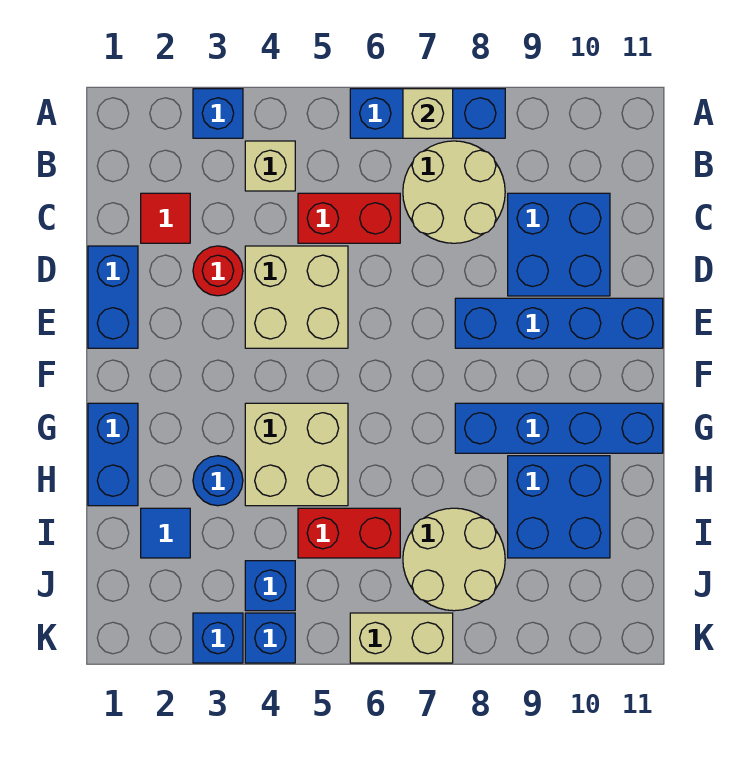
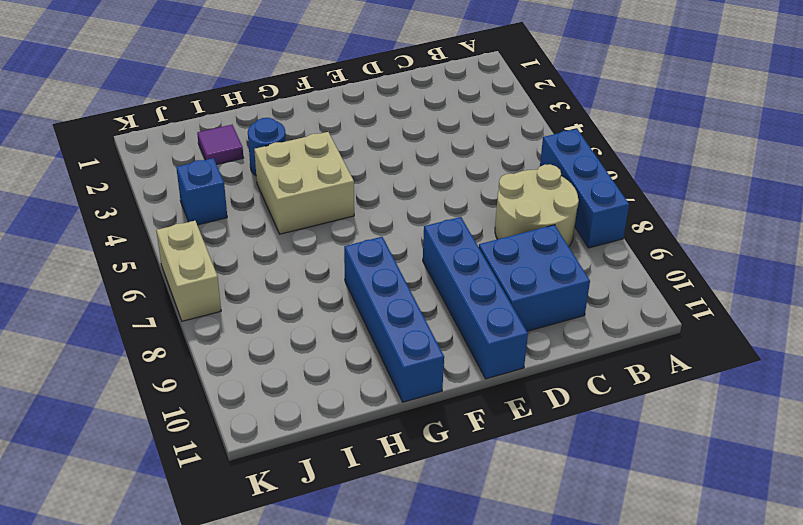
purple 1x1 tile [197,125,244,165] -> blue 1x1 tile [141,508,190,558]
none -> blue 1x1 brick [193,89,243,138]
none -> tan 1x1 brick [245,141,295,191]
none -> red 1x1 tile [141,193,190,243]

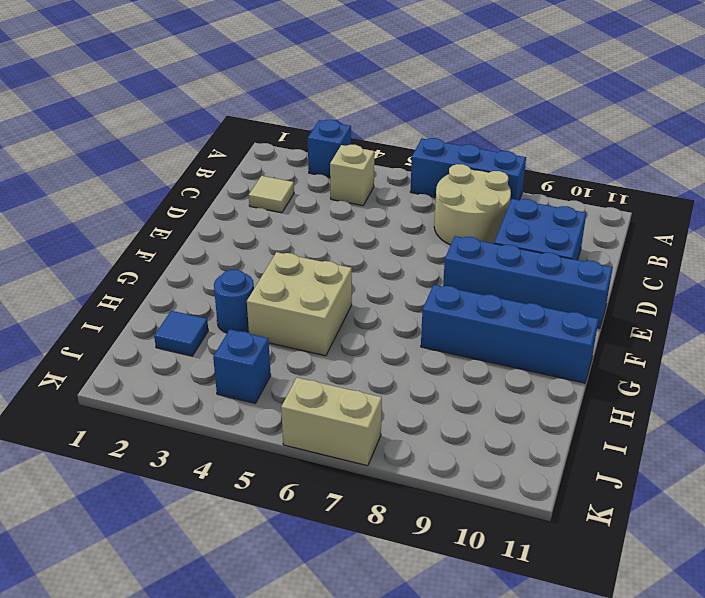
tan 1x1 tile [249,176,294,213] -> red 1x1 tile [141,193,190,243]
none -> red 1x2 brick [298,193,400,243]
none -> blue 1x2 brick [88,246,138,348]
none -> red 1x1 round brick [193,246,243,296]

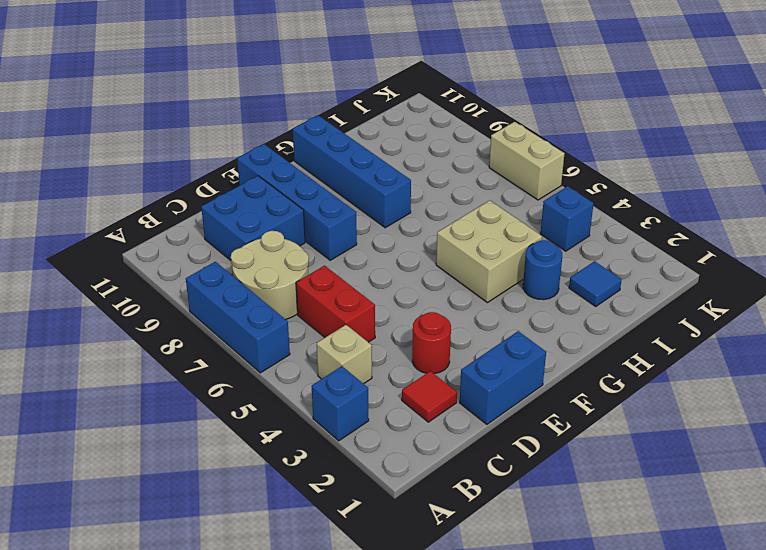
none -> tan 2x2 brick [245,246,348,348]
none -> blue 1x2 brick [88,403,138,506]
none -> blue 2x2 brick [508,456,610,558]

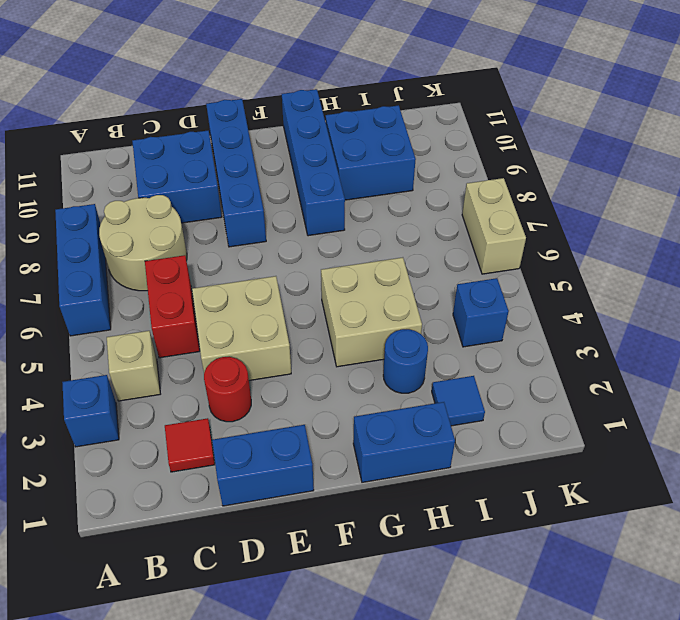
none -> red 1x2 brick [298,508,400,558]
none -> tan 2x2 round brick [403,508,505,611]
none -> blue 1x1 brick [193,613,243,663]

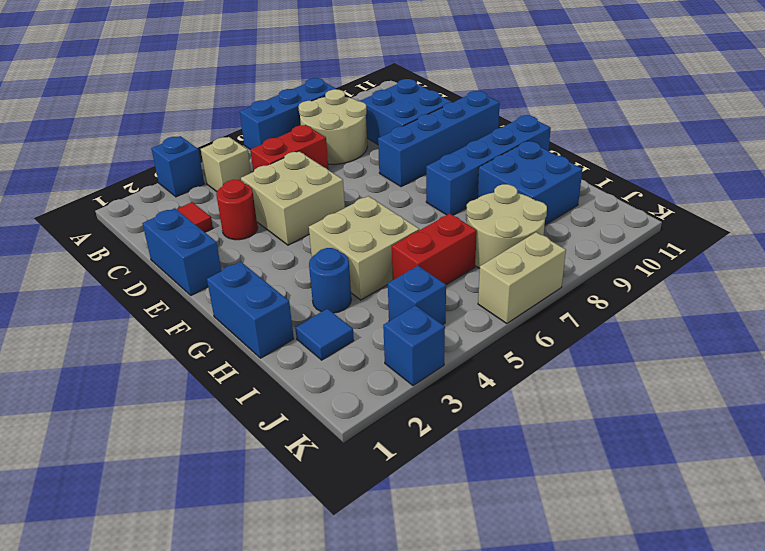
none -> blue 1x1 brick [245,613,295,663]
none -> tan 1x1 brick [403,89,453,138]

